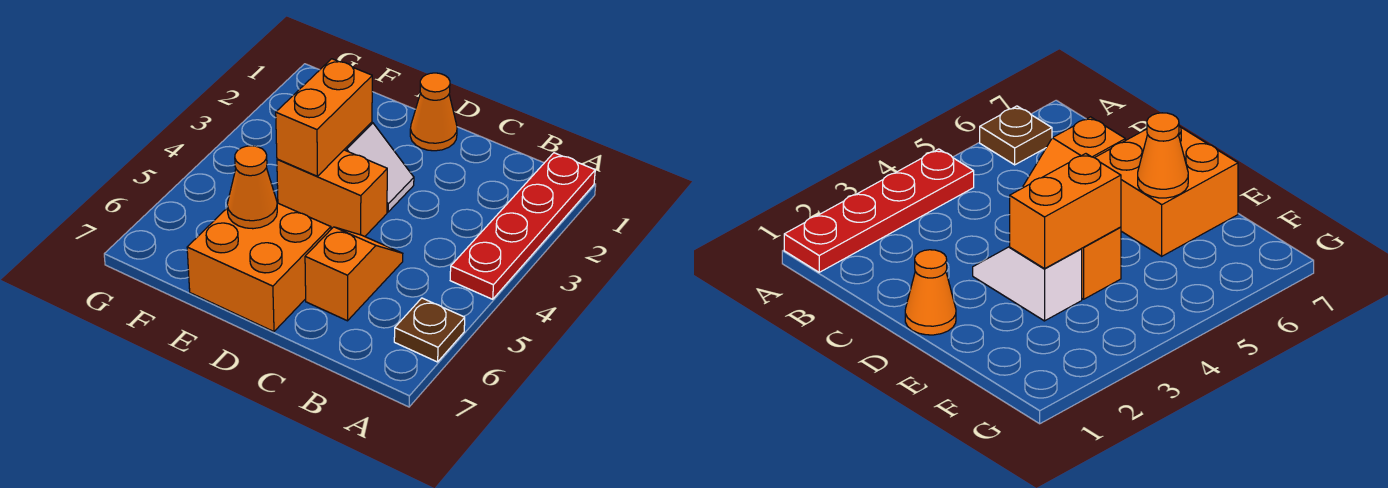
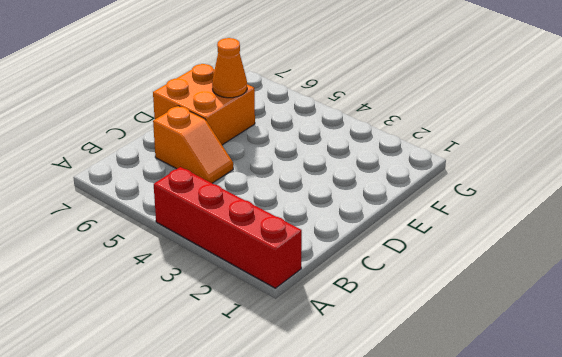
red 1x4 brick [154,167,302,288] -> red 1x4 plate [450,153,595,299]
none -> brown 1x1 plate [394,298,465,362]
none -> orange 1x1 cone [410,73,457,151]

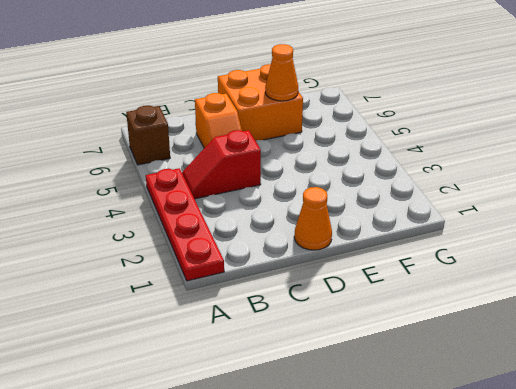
brown 1x1 brick [126,105,170,165] -> brown 1x1 plate [394,298,465,362]
red 1x2 slope [182,130,261,199] -> none
none -> white 1x2 slope [344,122,414,212]
none -> orange 1x2 brick [277,150,387,237]

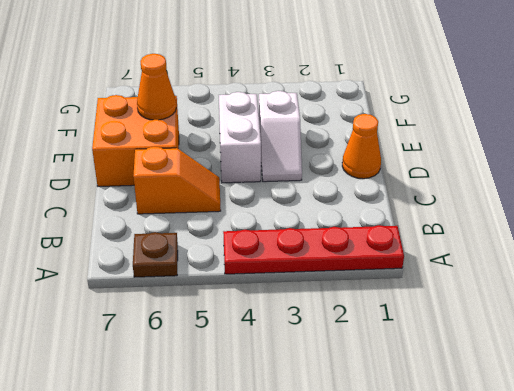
white 1x2 brick [219,92,261,183] -> orange 1x2 brick [277,150,387,237]
none -> orange 1x2 brick [276,59,372,176]

